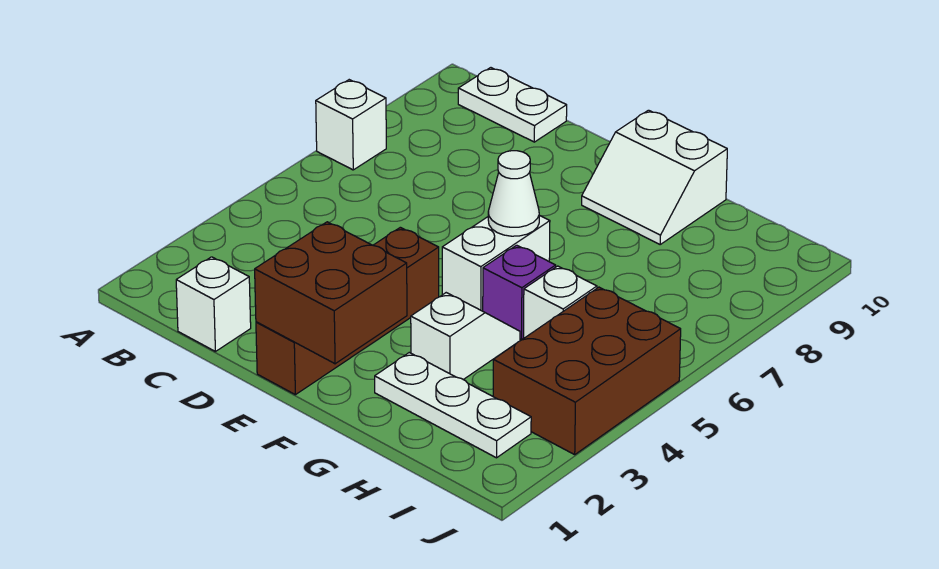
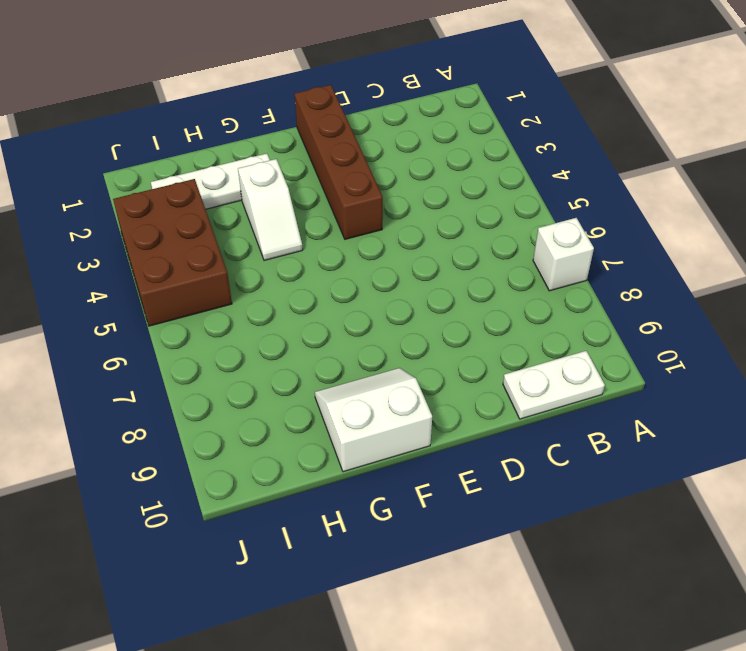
none -> white 1x1 brick [176,257,251,351]
none -> white 1x2 brick [442,215,550,311]
none -> purple 1x1 brick [483,245,556,340]

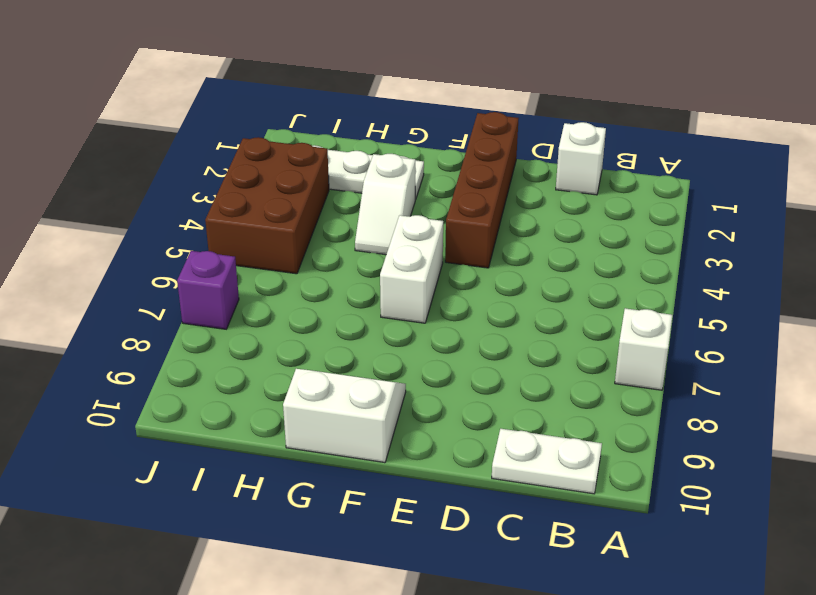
purple 1x1 brick [177,251,239,329] -> purple 1x1 brick moved to [483,245,556,340]
none -> white 1x1 brick [524,266,597,338]
none -> brown 2x2 brick [255,222,407,364]
none -> white 1x1 cone [488,151,539,236]

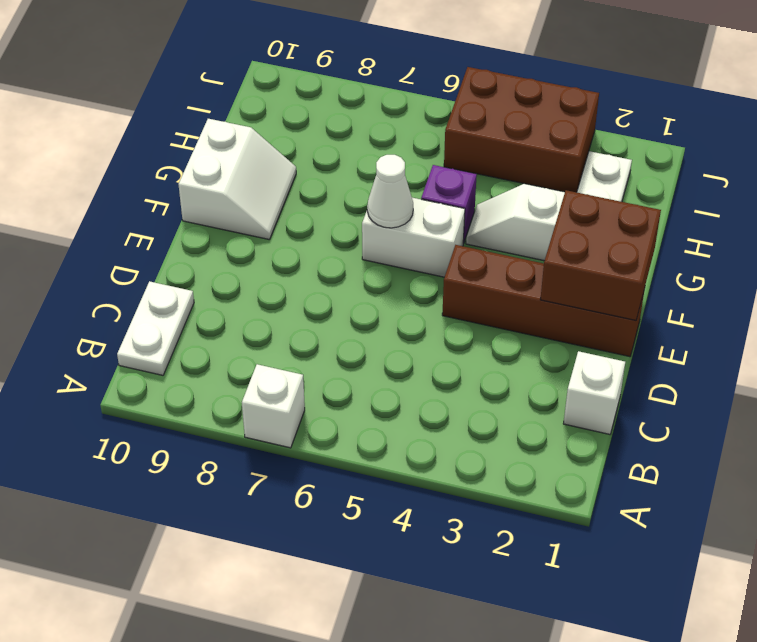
none -> white 1x1 brick [524,266,597,338]

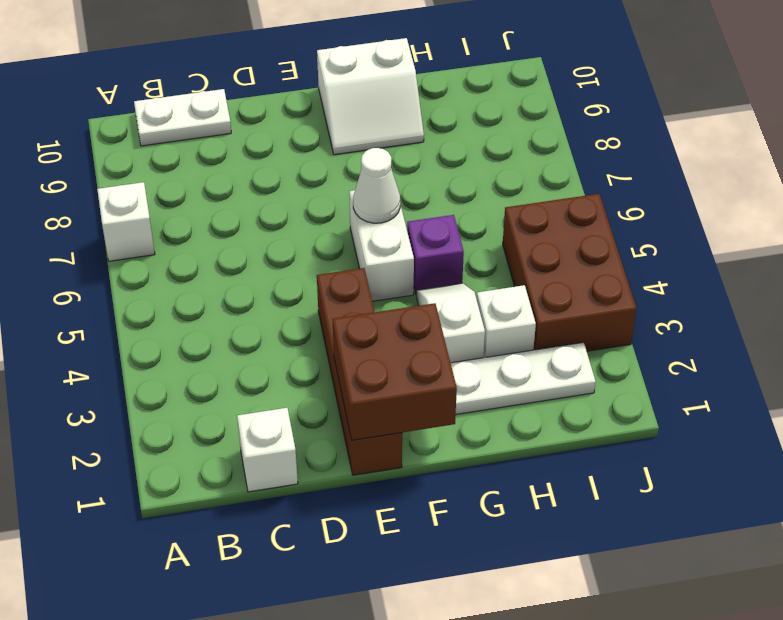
white 1x1 brick [477,285,536,358] -> white 1x1 brick moved to [524,266,597,338]

